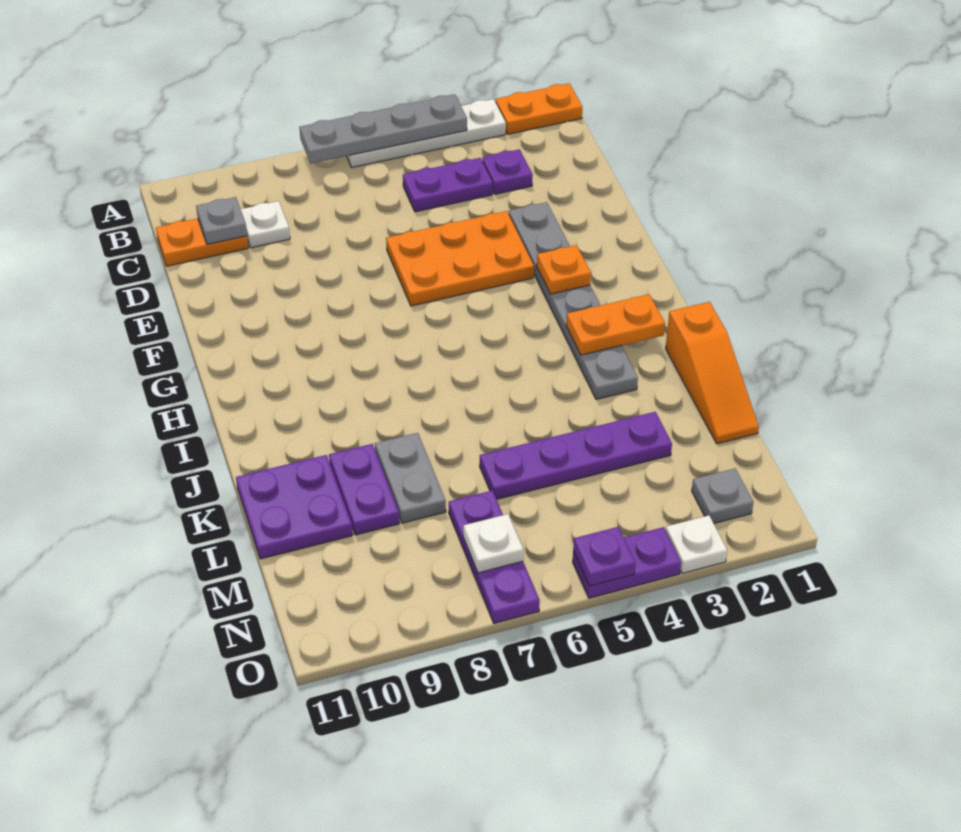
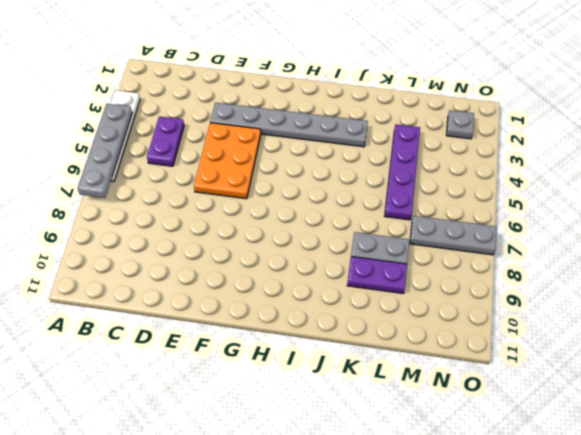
grey 1x3 plate [410,216,497,255] -> purple 1x3 plate [449,491,540,623]
none -> orange 1x2 plate [496,83,582,134]
none -> purple 1x1 plate [482,149,533,194]
none -> white 1x1 plate [241,201,290,248]

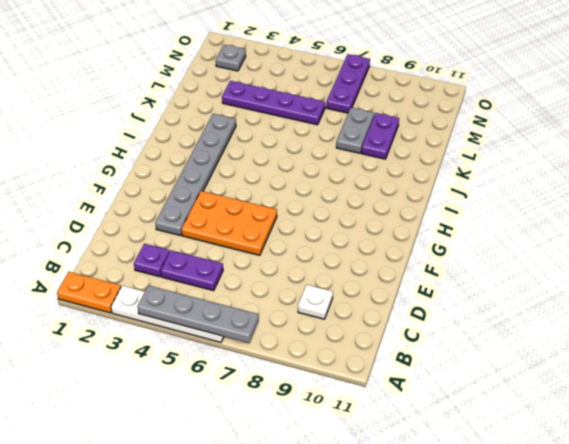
none -> orange 1x2 plate [156,218,248,266]
none -> orange 1x3 slope [666,302,759,444]
none -> purple 2x2 plate [236,455,353,559]

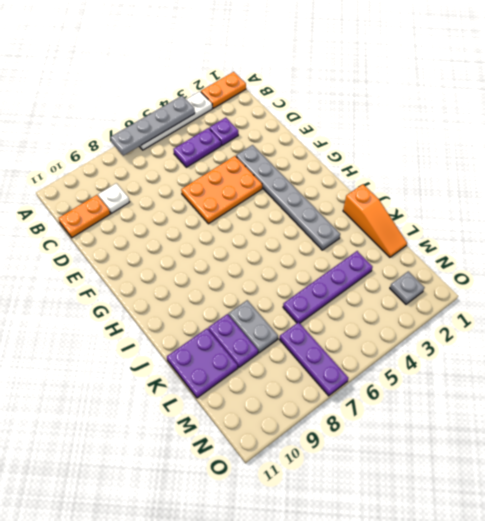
none -> white 1x1 plate [665,515,727,573]
none -> purple 1x2 plate [573,527,681,598]
none -> grey 1x1 plate [196,197,247,244]

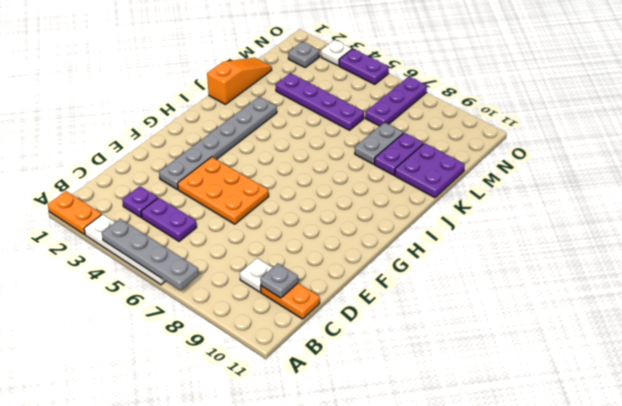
none -> orange 1x1 plate [537,245,591,294]
none -> orange 1x2 plate [566,294,665,355]
none -> white 1x1 plate [463,514,523,573]

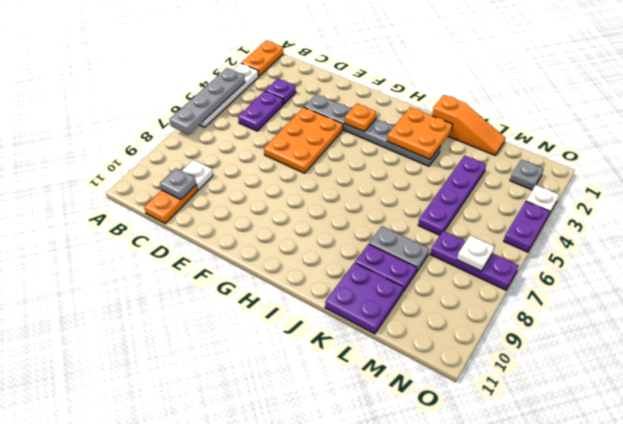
orange 2x2 plate [387,107,453,159] -> orange 1x2 plate [566,294,665,355]
none -> purple 1x1 plate [573,527,636,586]

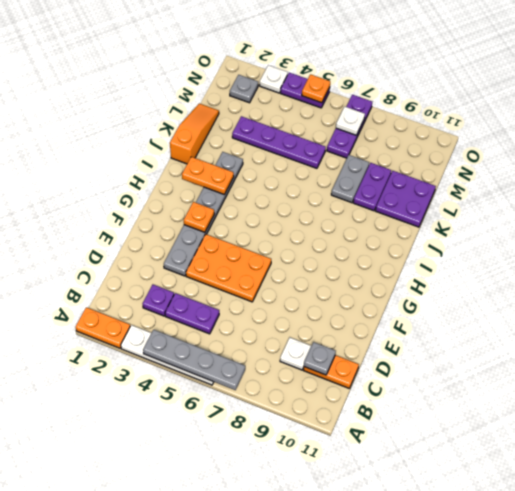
orange 1x1 plate [302,74,330,103] -> purple 1x1 plate [573,527,636,586]

